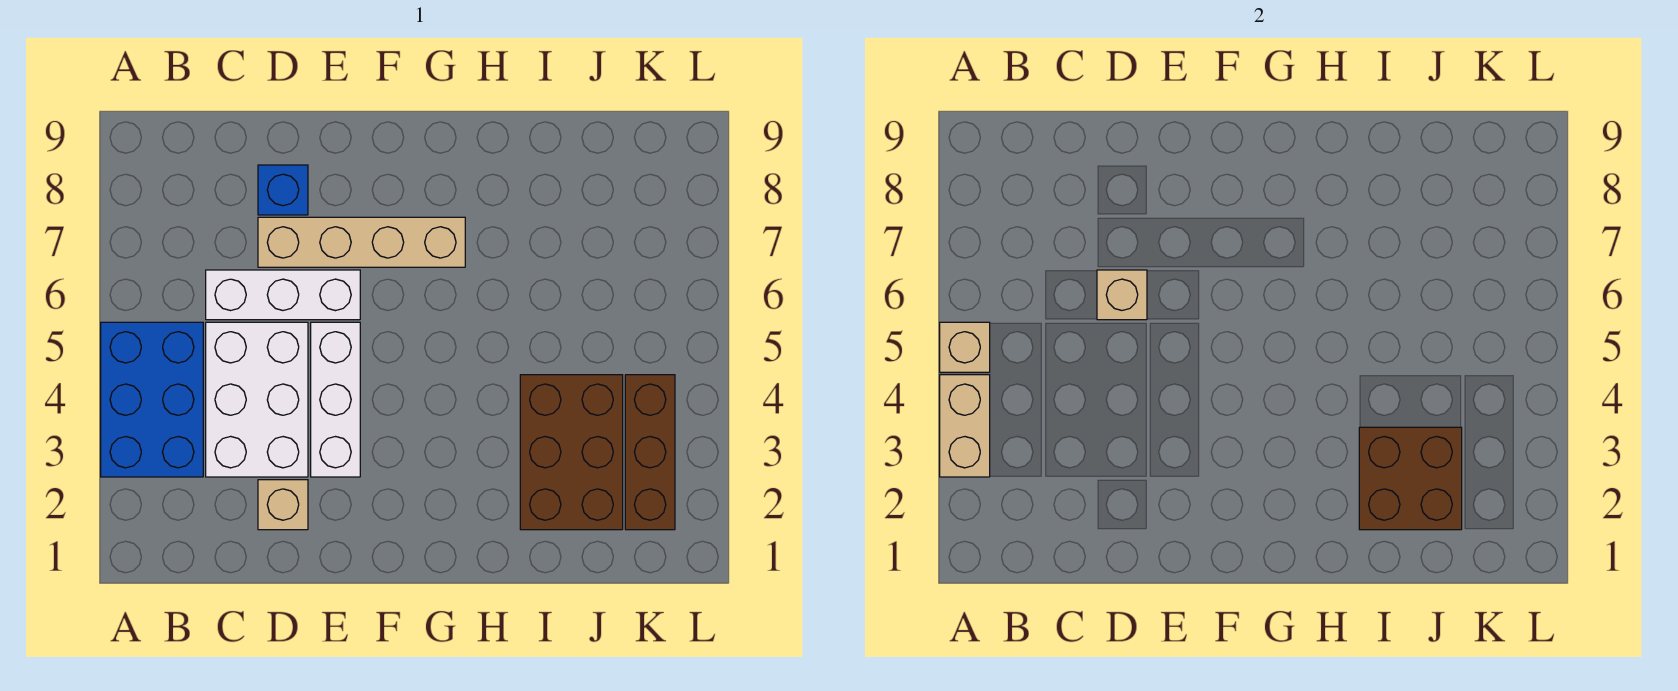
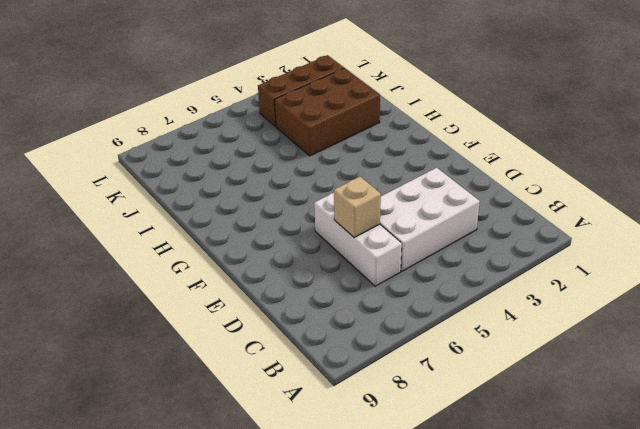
none -> blue 2x3 brick [101,322,203,477]
none -> tan 1x1 brick [258,480,308,530]
none -> tan 1x4 brick [258,217,465,267]

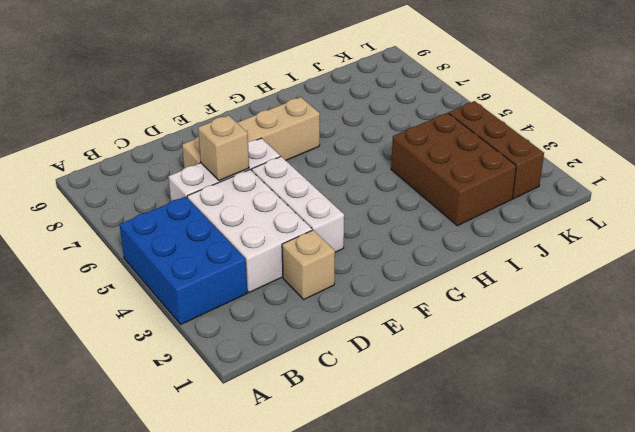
none -> blue 1x1 brick [258,165,308,215]
none -> tan 1x2 brick [940,375,990,477]
none -> tan 1x1 brick [940,322,990,372]

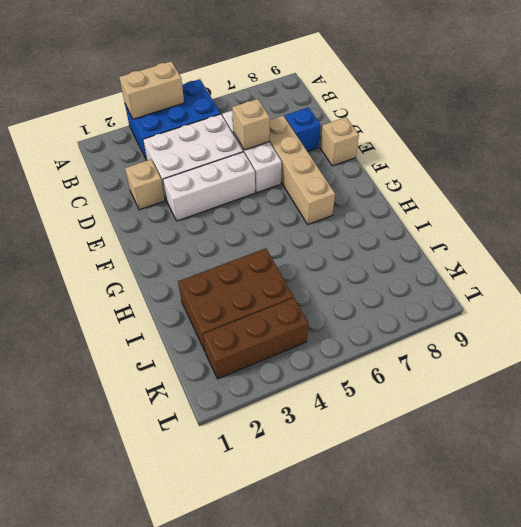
tan 1x1 brick [320,117,359,166] -> tan 1x1 brick moved to [940,322,990,372]
none -> brown 2x2 brick [1359,427,1462,530]

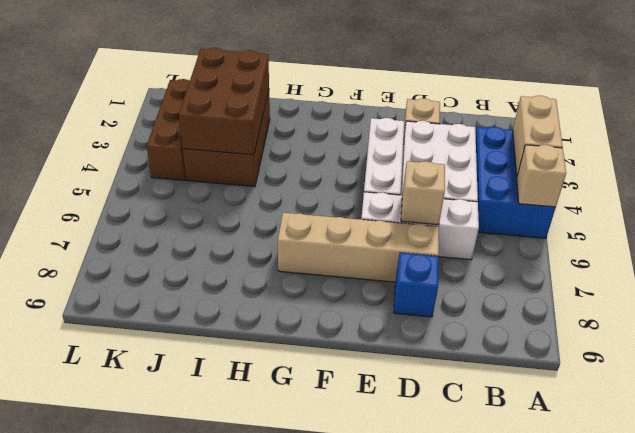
brown 2x3 brick [179,48,269,155] -> brown 2x2 brick [1359,427,1462,530]

